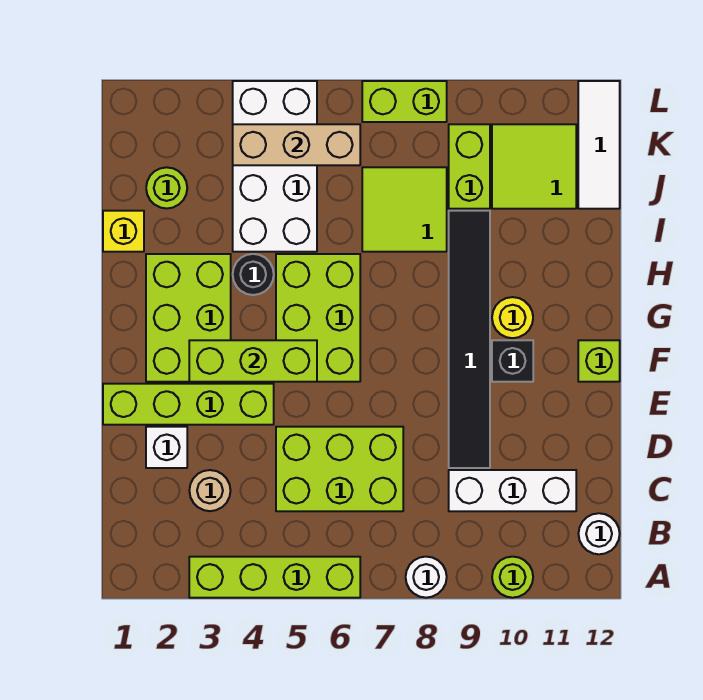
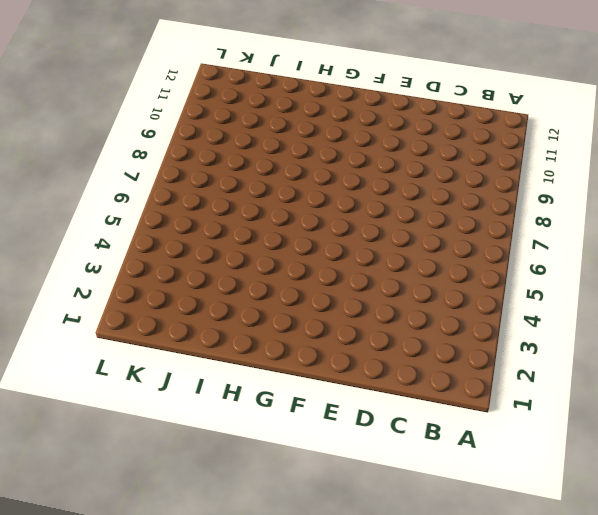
none -> lime 1x4 brick [189,557,360,598]
none -> white 1x1 round brick [406,557,447,598]
none -> lime 1x1 round brick [492,557,533,598]

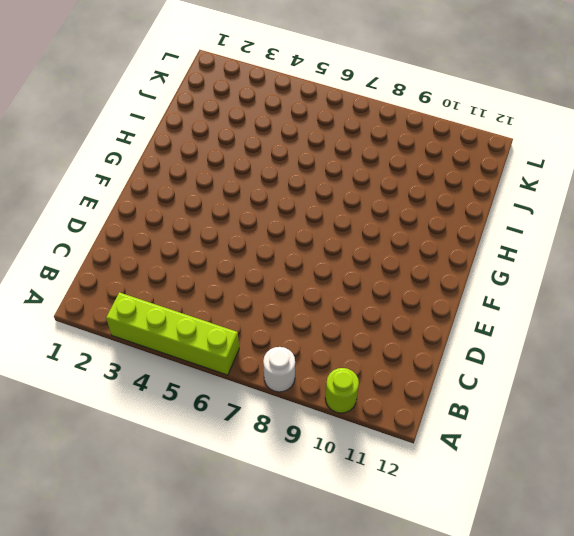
none -> white 1x1 round brick [579,513,620,554]
none -> tan 1x1 round brick [189,470,231,511]
none -> lime 2x3 brick [276,427,403,511]

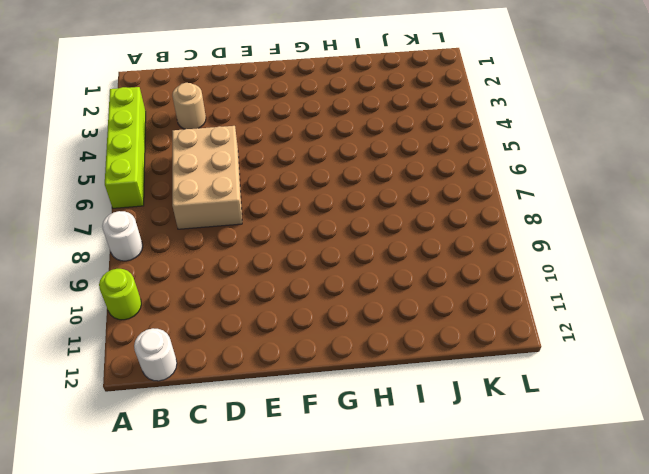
tan 2x3 brick [172,126,242,229] -> lime 2x3 brick [276,427,403,511]
none -> white 1x3 brick [449,470,576,511]
none -> white 1x1 brick [146,427,187,468]
none -> black 1x6 tile [449,211,490,468]

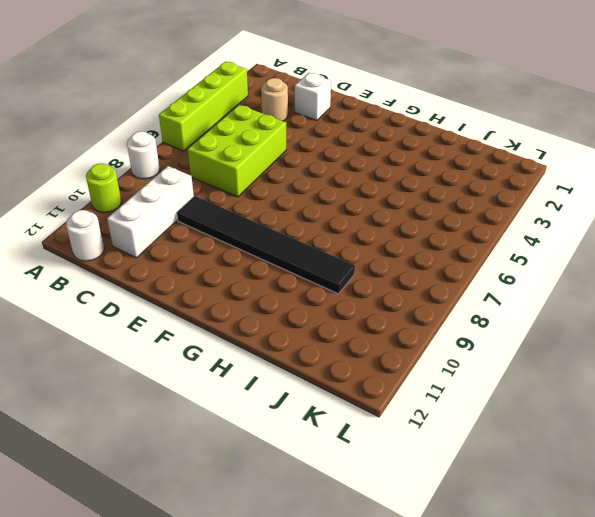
none -> lime 1x4 brick [103,384,274,425]
none -> lime 2x3 brick [146,254,231,382]
none -> lime 2x3 brick [276,254,360,382]

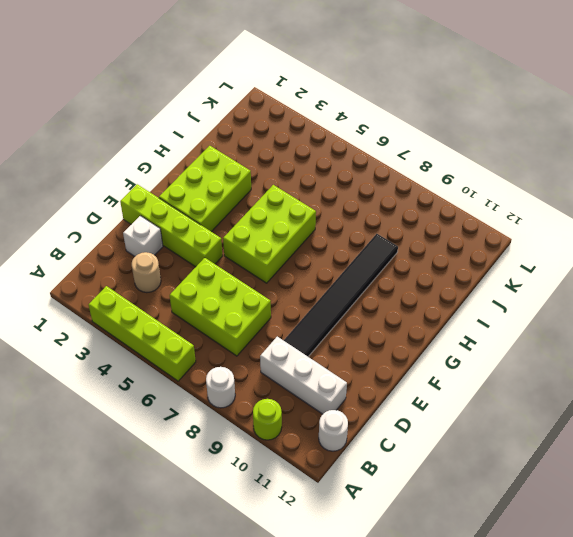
none -> black 1x1 brick [492,340,533,382]
none -> lime 1x1 brick [578,340,620,382]
none -> yellow 1x1 round brick [492,297,533,338]

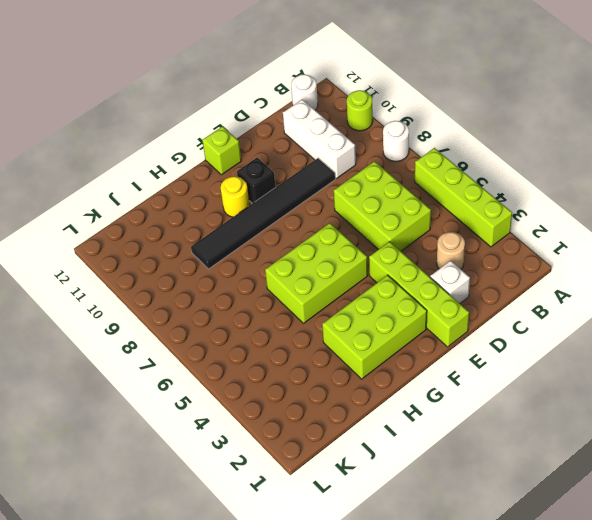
none -> black 1x1 round brick [233,254,274,295]
none -> yellow 1x1 brick [103,211,144,252]
none -> white 2x4 brick [233,81,317,252]

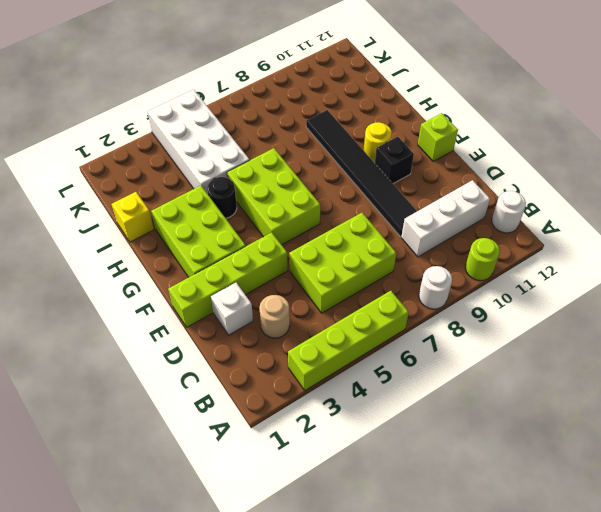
none -> lime 2x2 tile [362,167,447,252]
none -> lime 1x1 round brick [146,167,187,209]
none -> lime 1x2 brick [449,124,490,209]

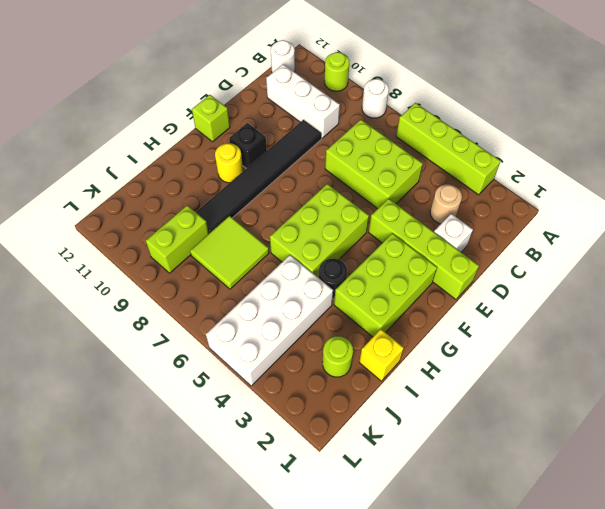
none -> lime 2x2 tile [492,124,576,209]
none -> white 1x3 tile [578,81,620,209]
none -> lime 1x2 brick [362,81,447,122]

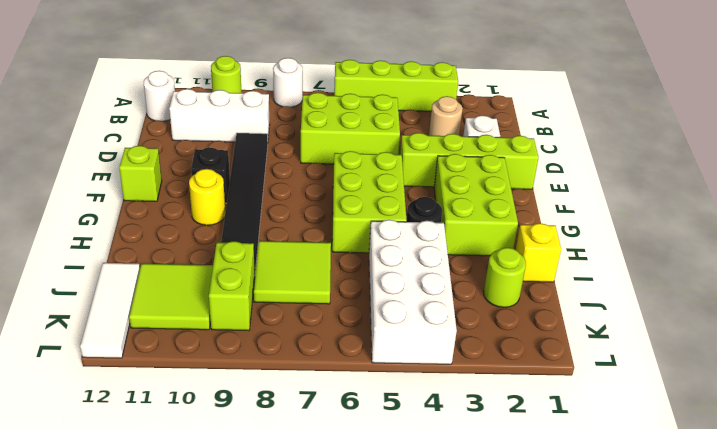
none -> lime 1x2 brick [362,81,447,122]
none -> lime 1x3 brick [189,340,317,382]
none -> tan 1x3 brick [233,124,360,165]

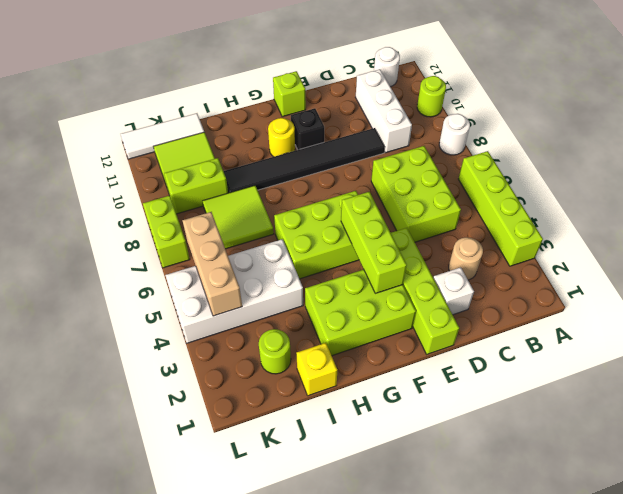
none -> black 1x1 round brick [233,254,274,295]

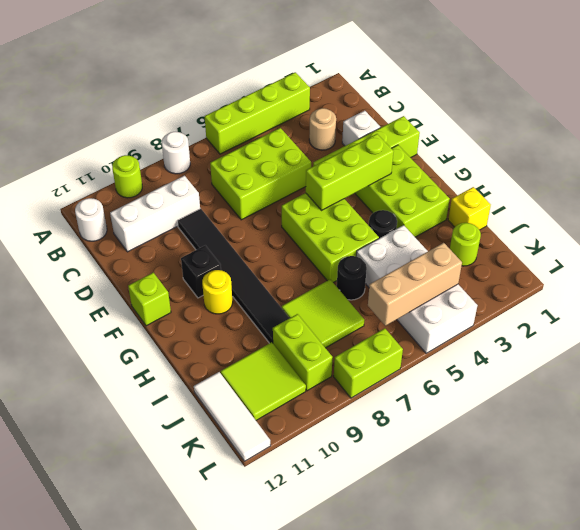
black 1x1 round brick [337,256,367,300] -> none

